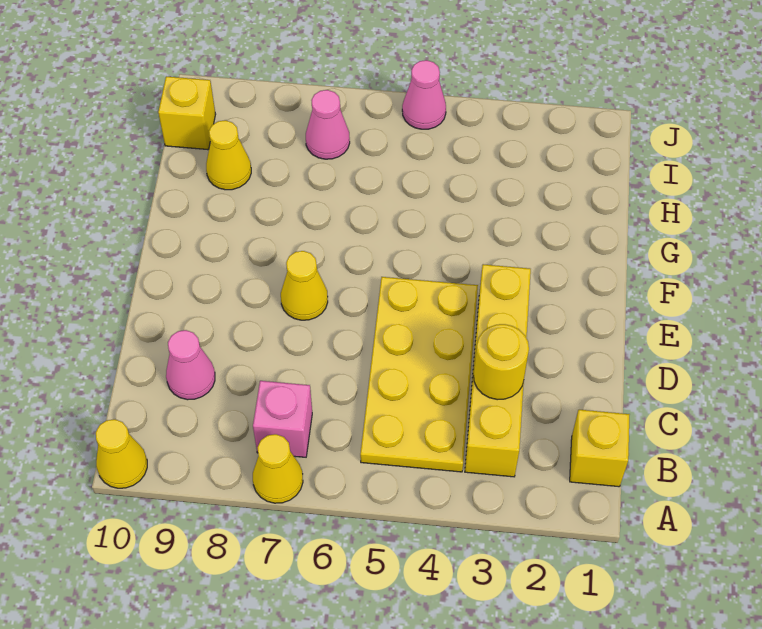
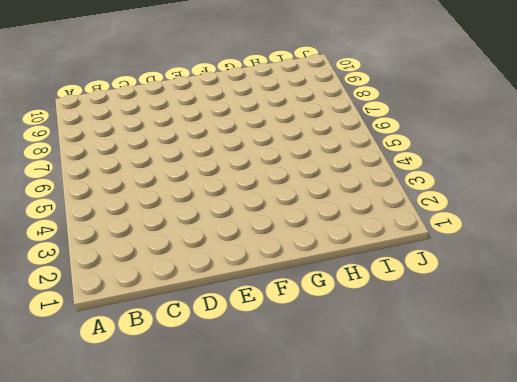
none -> yellow 1x1 cone [253,434,303,503]
none -> yellow 1x1 cone [96,419,147,488]
none -> yellow 1x1 brick [570,410,630,487]

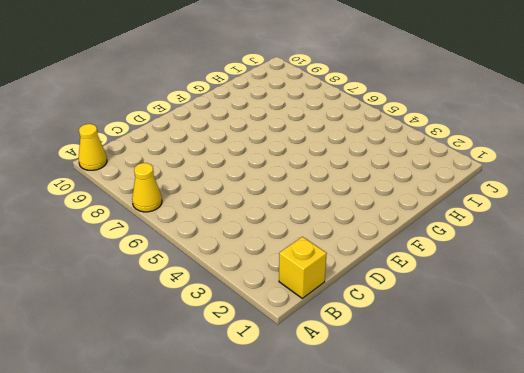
none -> yellow 1x4 brick [465,264,531,477]
none -> yellow 2x4 plate [360,277,478,472]
none -> pink 1x1 brick [253,381,312,457]

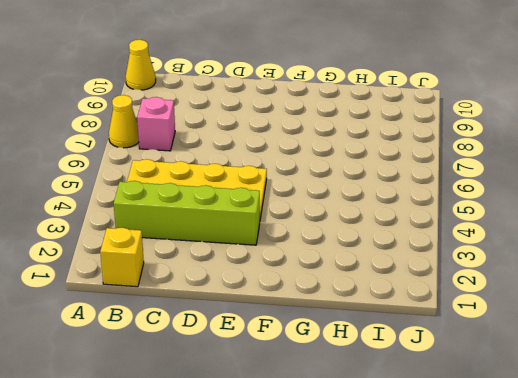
lime 1x4 brick [114,181,260,245] -> yellow 1x4 brick [465,264,531,477]
none -> pink 1x1 cone [166,330,215,400]
none -> yellow 1x1 cone [281,251,328,320]
none -> yellow 1x1 cone [206,120,251,190]

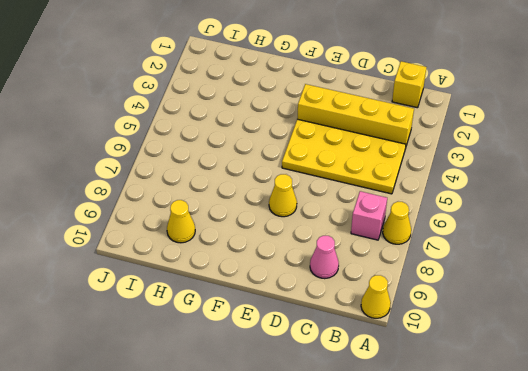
none -> pink 1x1 cone [306,90,350,159]
none -> yellow 1x1 brick [158,76,216,150]
none -> pink 1x1 cone [402,60,446,129]

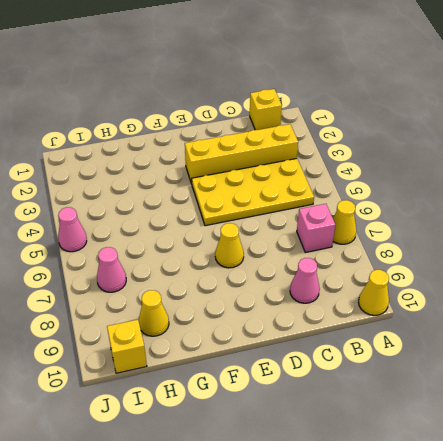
none -> yellow 1x1 round brick [474,324,529,400]

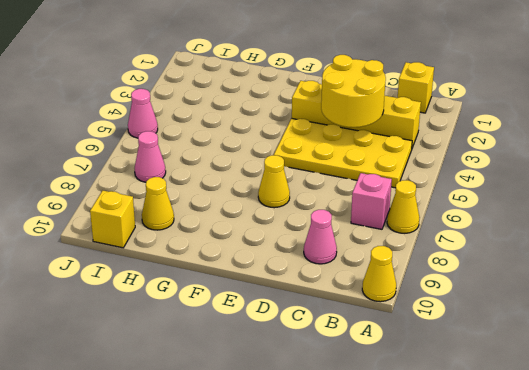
yellow 2x2 round brick [321,55,386,127] -> yellow 1x1 round brick [474,324,529,400]

